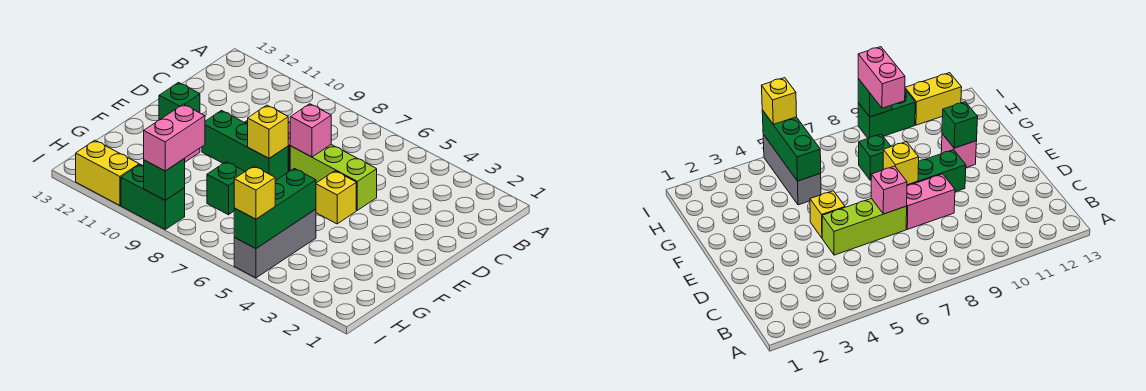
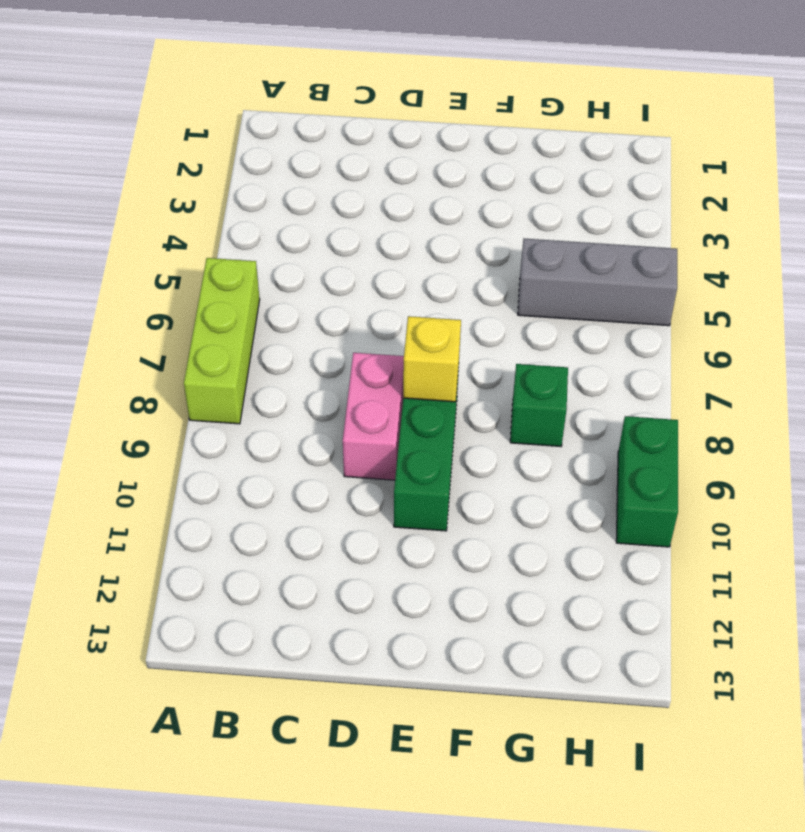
lime 1x3 brick [184,258,260,424] -> lime 1x3 brick moved to [290,145,377,210]
none -> yellow 1x1 brick [316,171,356,224]
none -> pink 1x1 brick [941,134,977,168]
none -> yellow 1x2 brick [76,140,139,205]

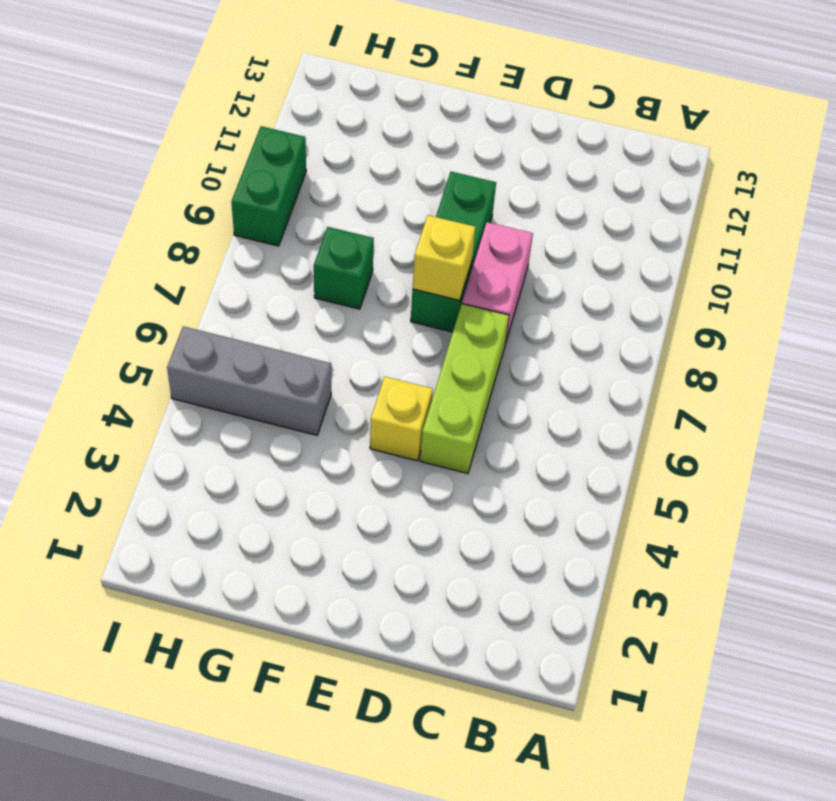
none -> pink 1x1 brick [941,134,977,168]
none -> yellow 1x2 brick [76,140,139,205]
none -> pink 1x1 brick [290,104,331,157]

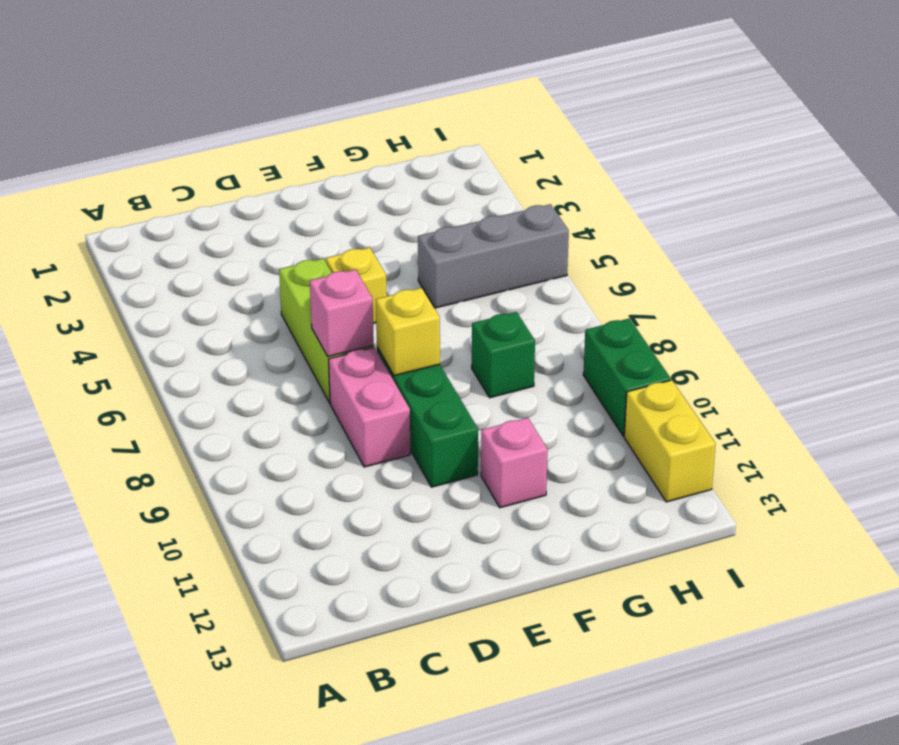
none -> green 1x1 brick [159,83,200,120]
none -> green 1x3 brick [234,168,316,249]
none -> green 1x1 brick [144,159,185,200]

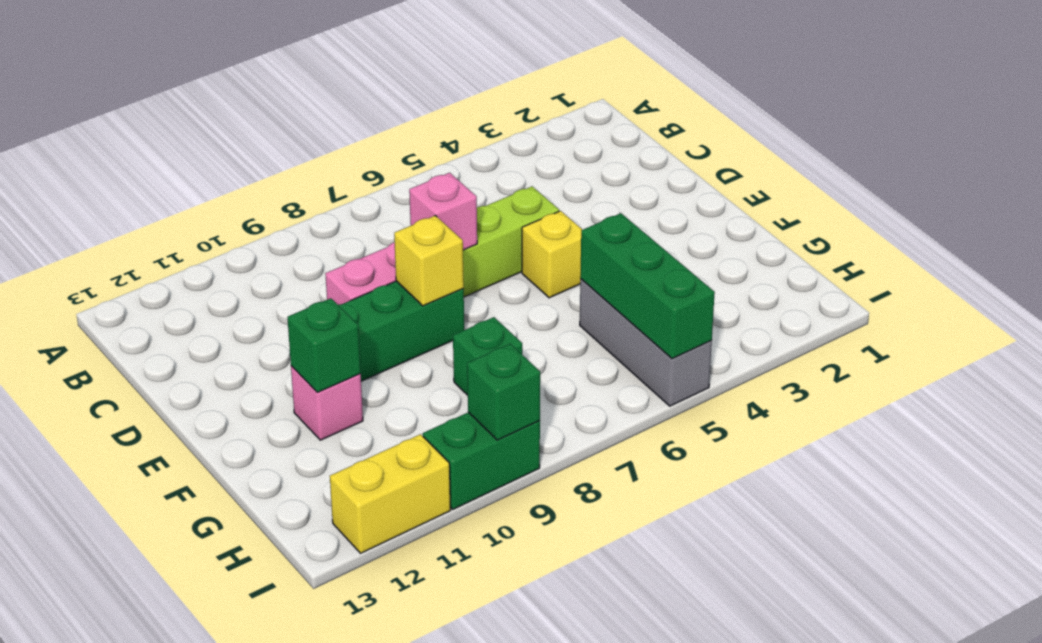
none -> pink 1x2 brick [144,104,205,171]
none -> yellow 1x1 brick [234,166,275,219]

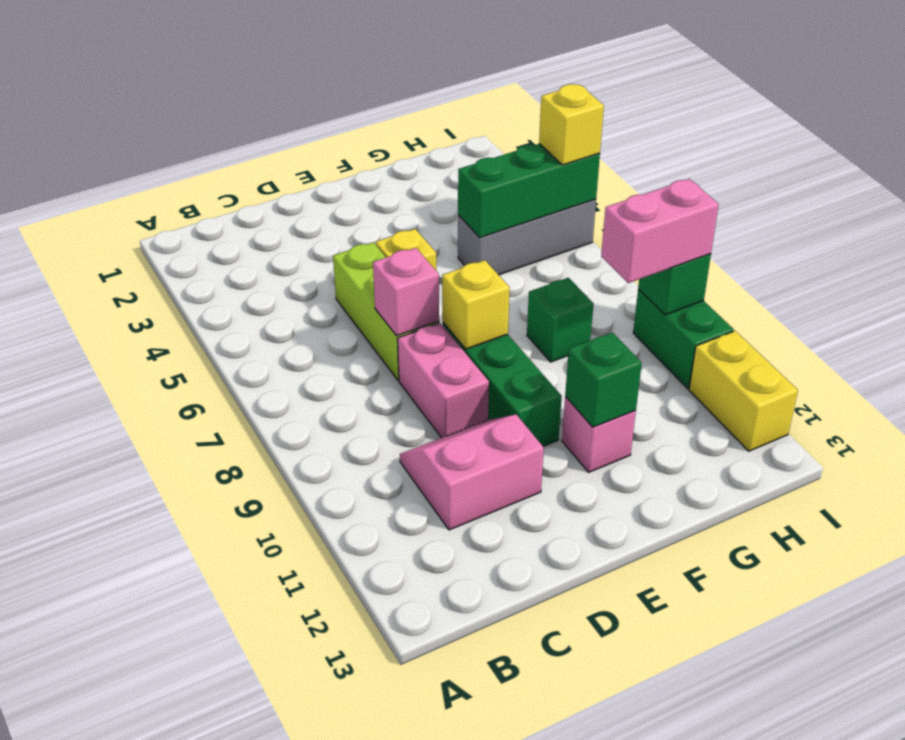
pink 2x2 slope [400,415,544,530] -> none

